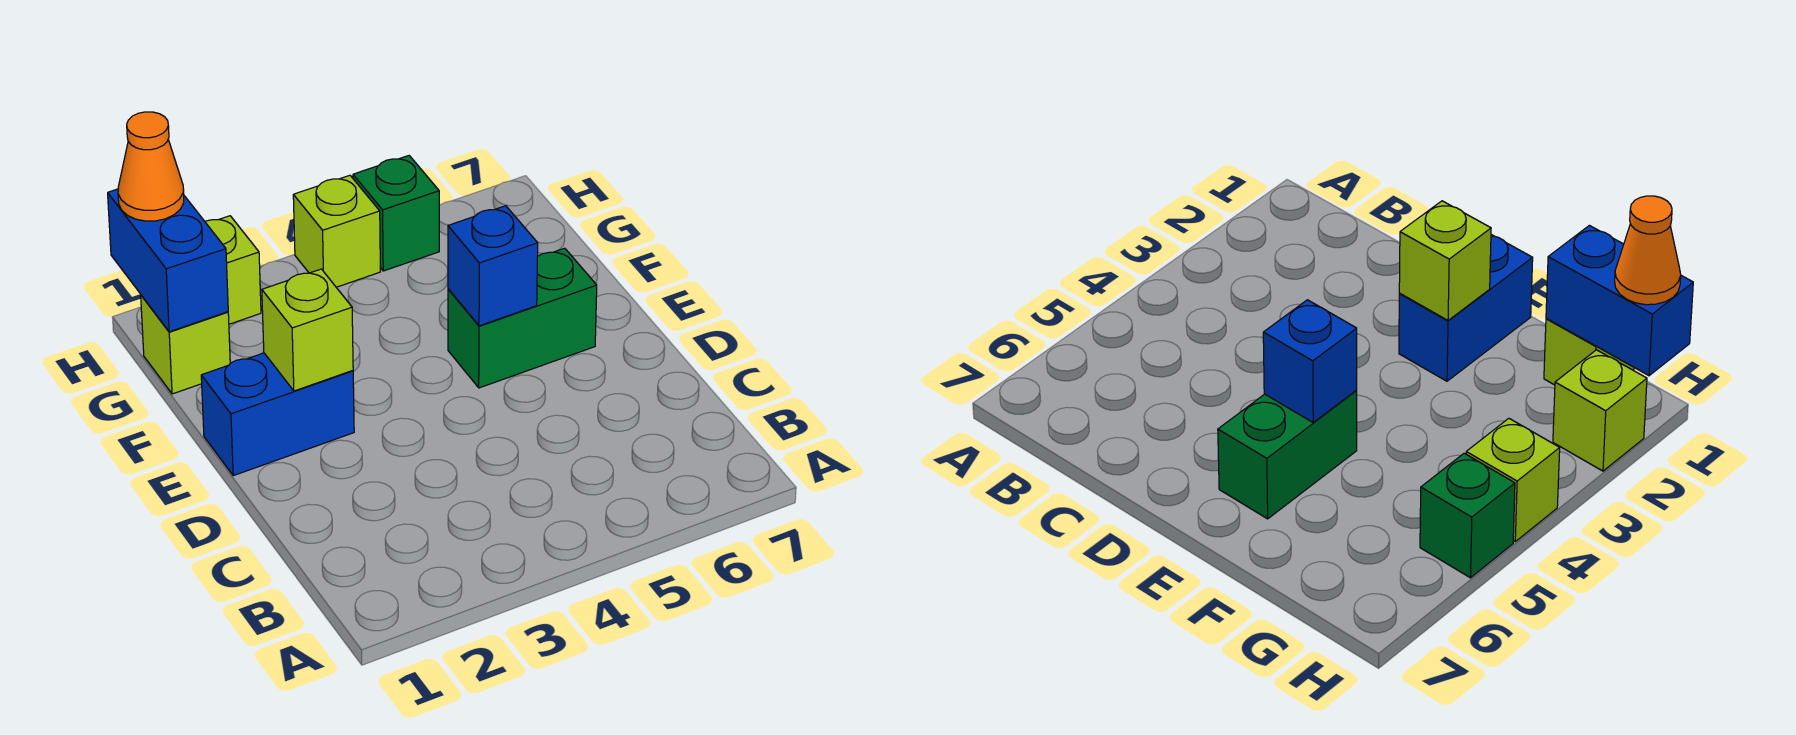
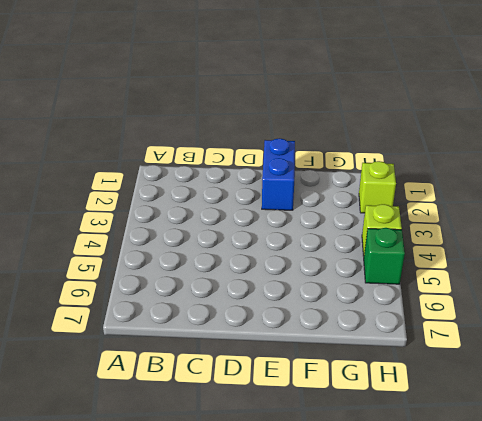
none -> green 1x2 brick [448,248,597,388]
none -> lime 1x1 brick [141,295,230,394]

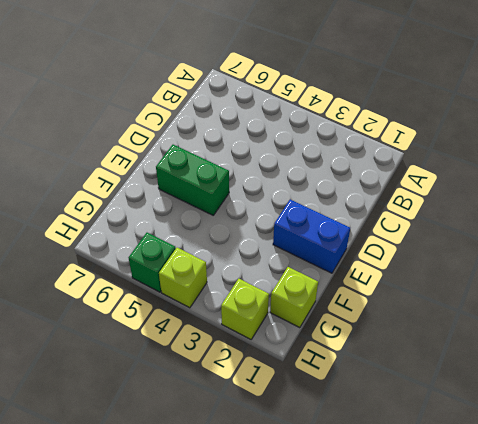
none -> lime 1x1 brick [262,269,353,391]
none -> blue 1x1 brick [448,206,538,326]

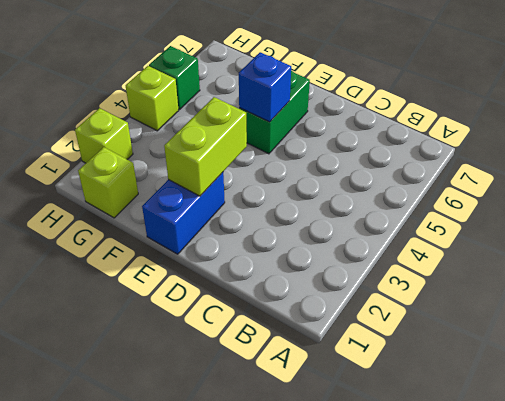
lime 1x2 brick [164,97,247,196] -> lime 1x1 brick [262,269,353,391]
none -> blue 1x2 brick [108,189,228,332]
none -> orange 1x1 cone [118,112,184,221]

